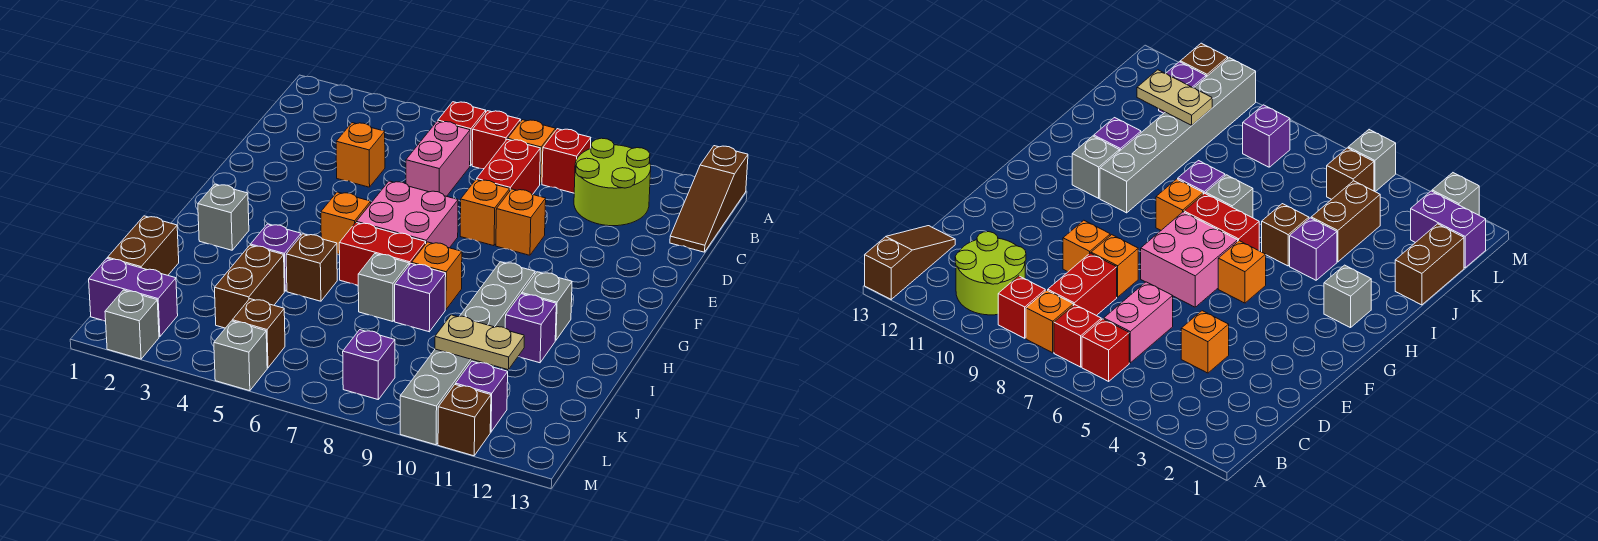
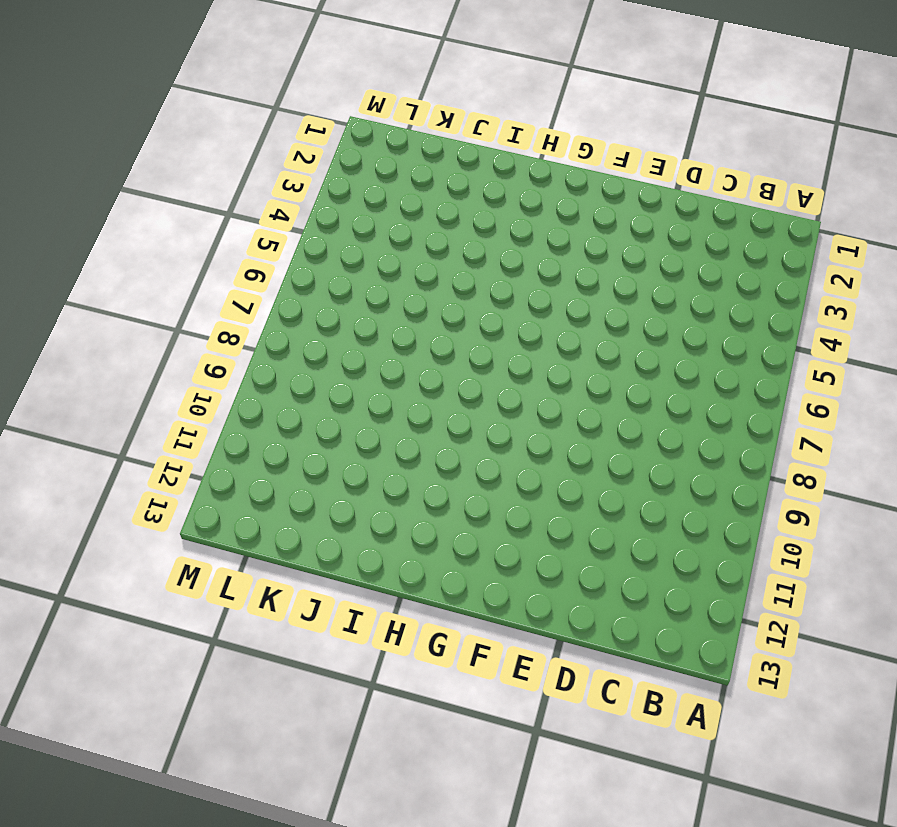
none -> brown 1x3 slope [670,146,748,252]
none -> red 1x1 brick [438,102,486,166]
none -> red 1x1 brick [472,111,520,169]
none -> orange 1x1 brick [508,120,556,184]

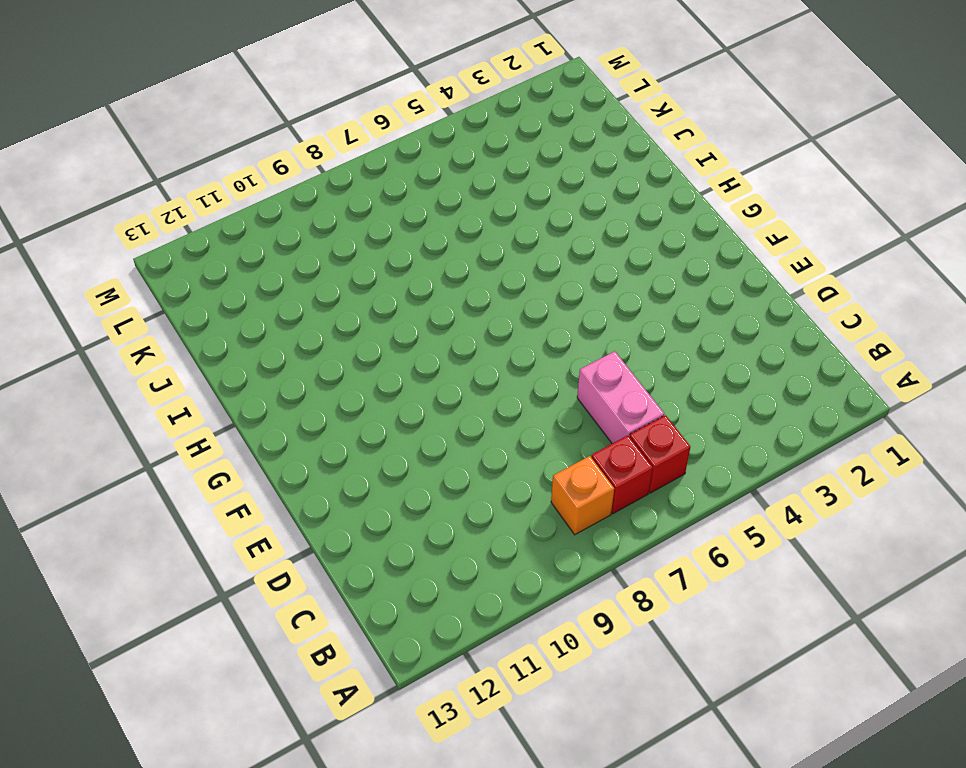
none -> brown 1x3 slope [670,146,748,252]
none -> red 1x1 brick [542,129,591,193]
none -> lime 2x2 round brick [574,138,651,226]
none -> red 1x2 brick [477,139,540,195]

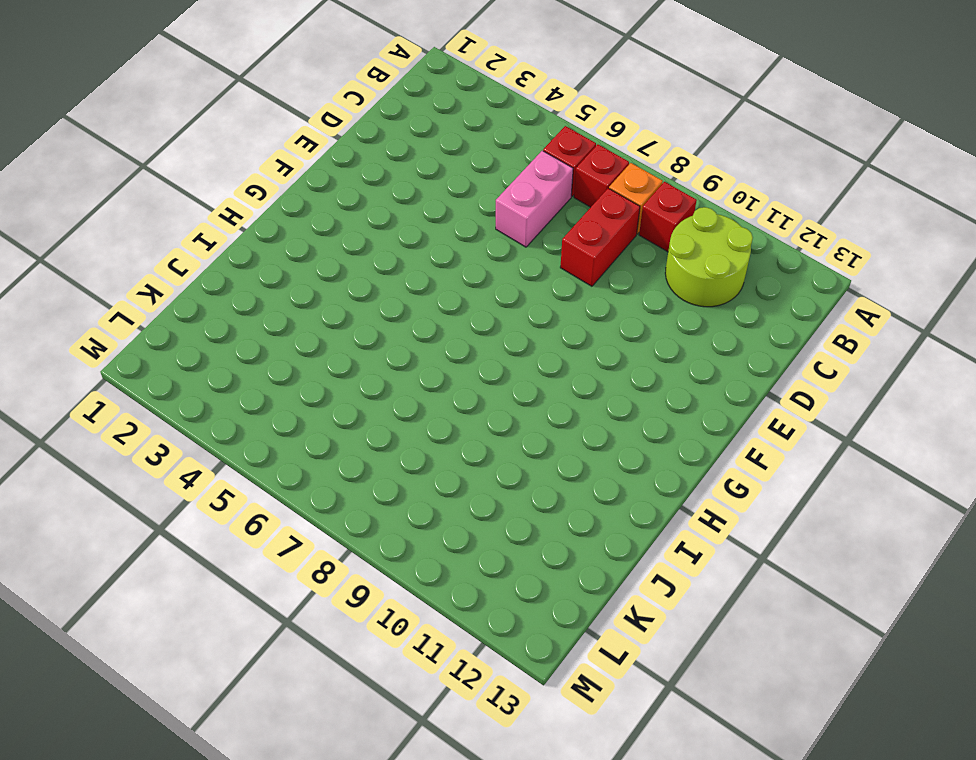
none -> brown 1x3 slope [670,146,748,252]
none -> orange 1x1 brick [336,123,385,187]
none -> orange 1x1 brick [460,180,510,246]
none -> orange 1x1 brick [496,189,546,255]

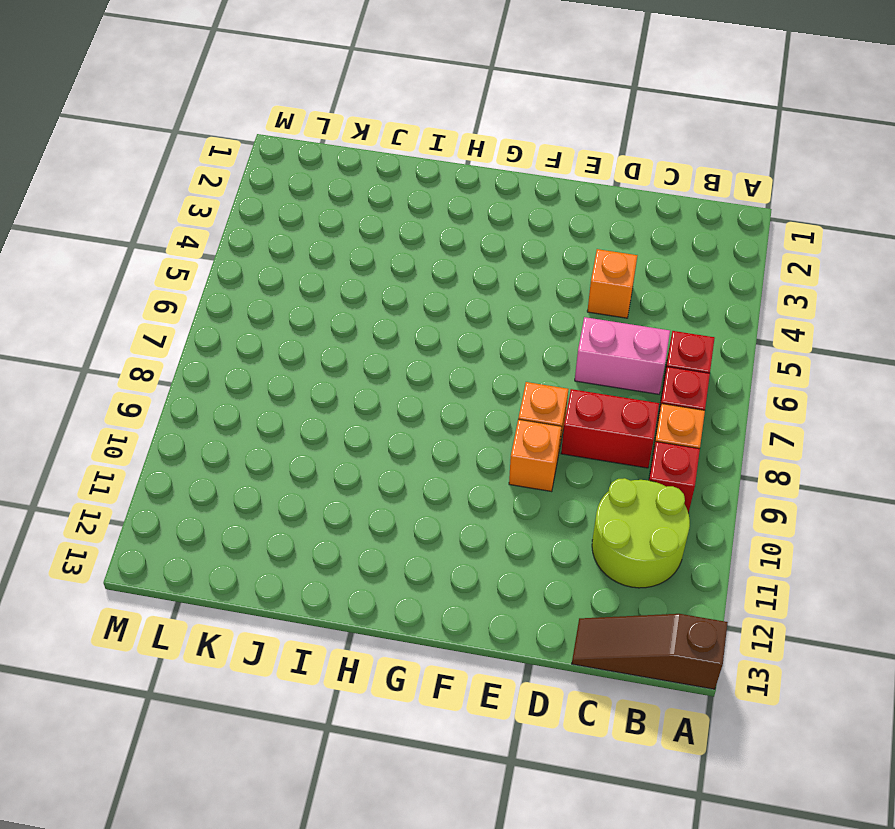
none -> pink 2x2 brick [356,181,458,248]
none -> orange 1x1 brick [321,192,371,254]
none -> grey 1x1 brick [198,184,249,250]
none -> red 1x2 brick [339,223,426,285]

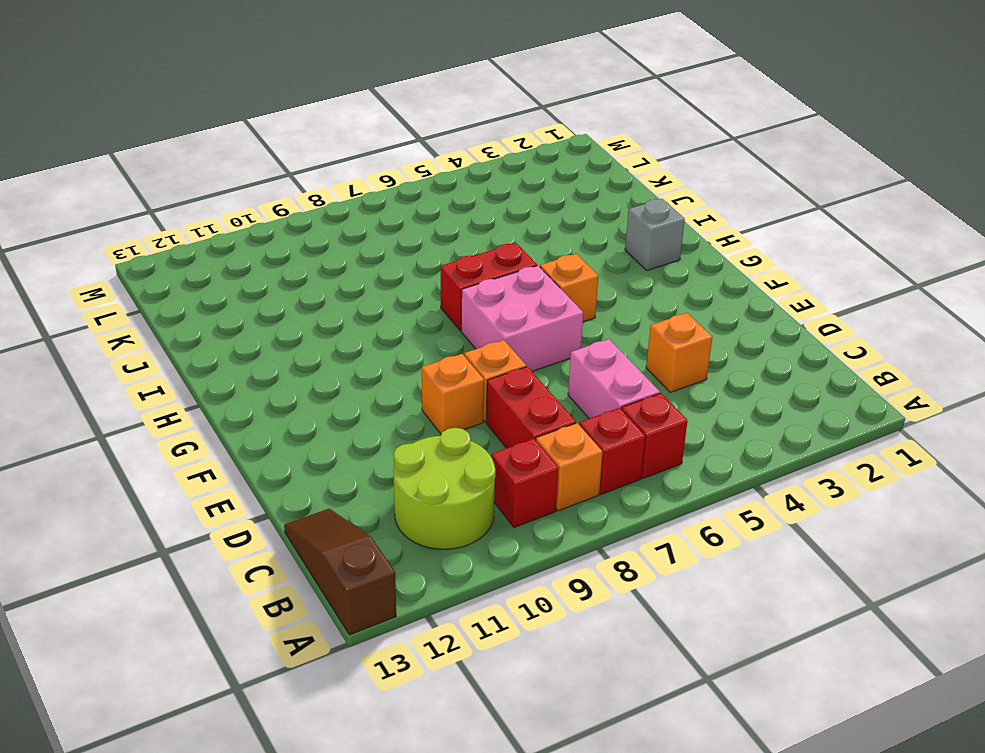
none -> orange 1x1 brick [412,242,462,310]
none -> grey 1x6 brick [400,262,535,445]
none -> grey 1x1 brick [522,272,572,340]
none -> purple 1x1 brick [251,224,301,291]

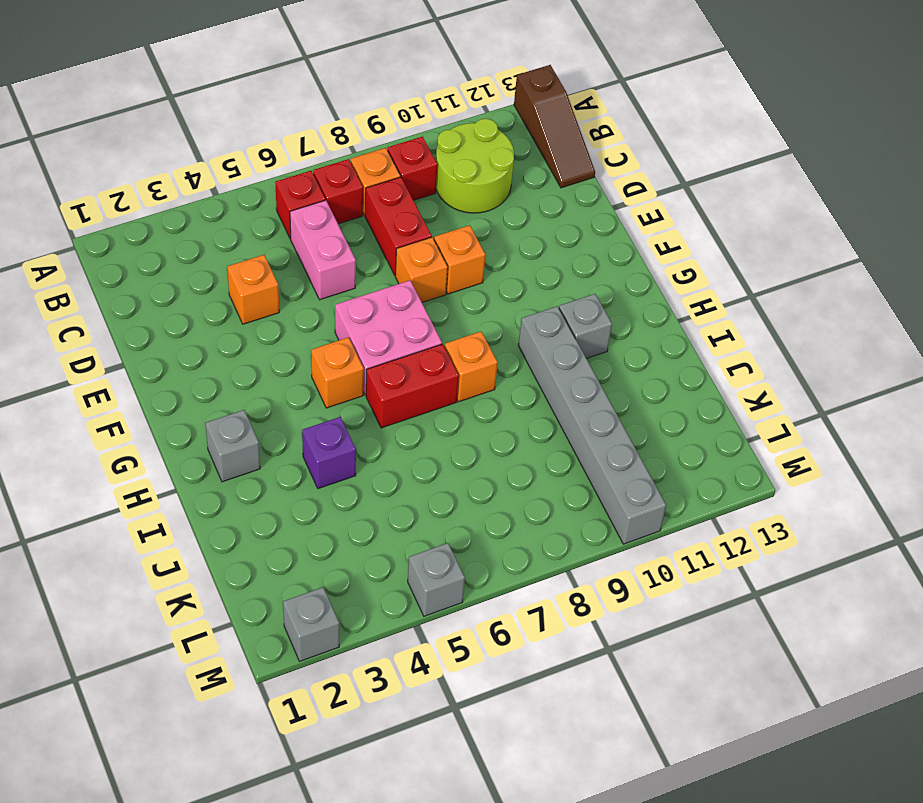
none -> brown 1x1 brick [286,234,337,301]
none -> grey 1x1 brick [358,254,409,321]
none -> purple 1x1 brick [395,263,446,332]
none -> purple 1x1 brick [505,294,556,363]

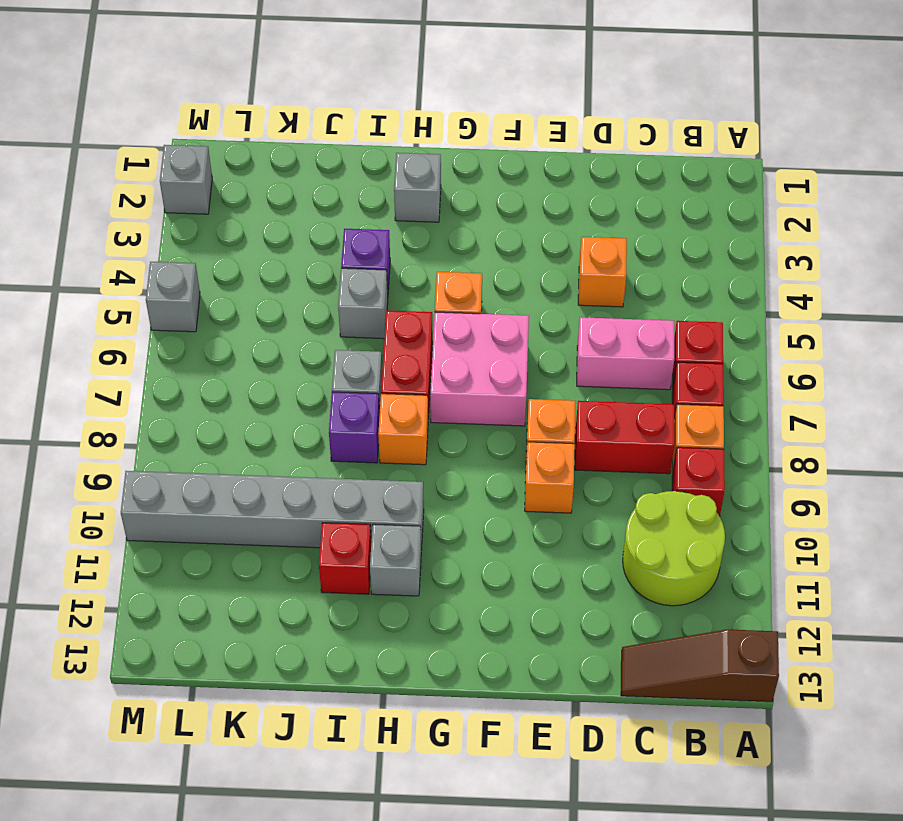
grey 1x1 brick [338,268,388,339] -> brown 1x1 brick [286,234,337,301]
red 1x1 brick [319,523,371,594] -> purple 1x1 brick [505,294,556,363]
none -> brown 1x2 brick [108,216,179,275]
none -> brown 1x2 brick [215,245,284,328]
none -> purple 1x2 brick [89,258,178,337]
none -> brown 1x1 brick [232,299,285,368]

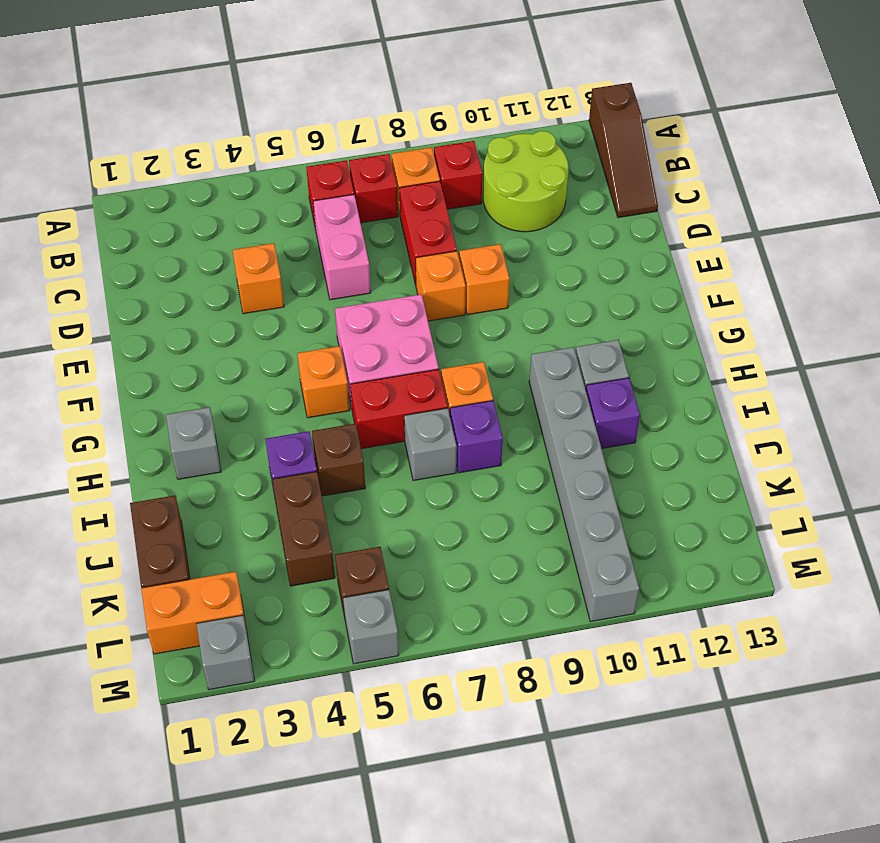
orange 1x2 brick [141,572,246,654] -> purple 1x2 brick [89,258,178,337]
none -> purple 1x1 brick [343,330,395,399]
none -> purple 1x1 brick [456,361,508,432]
none -> brown 1x1 brick [438,384,491,456]
none -> tan 1x2 plate [435,315,524,370]

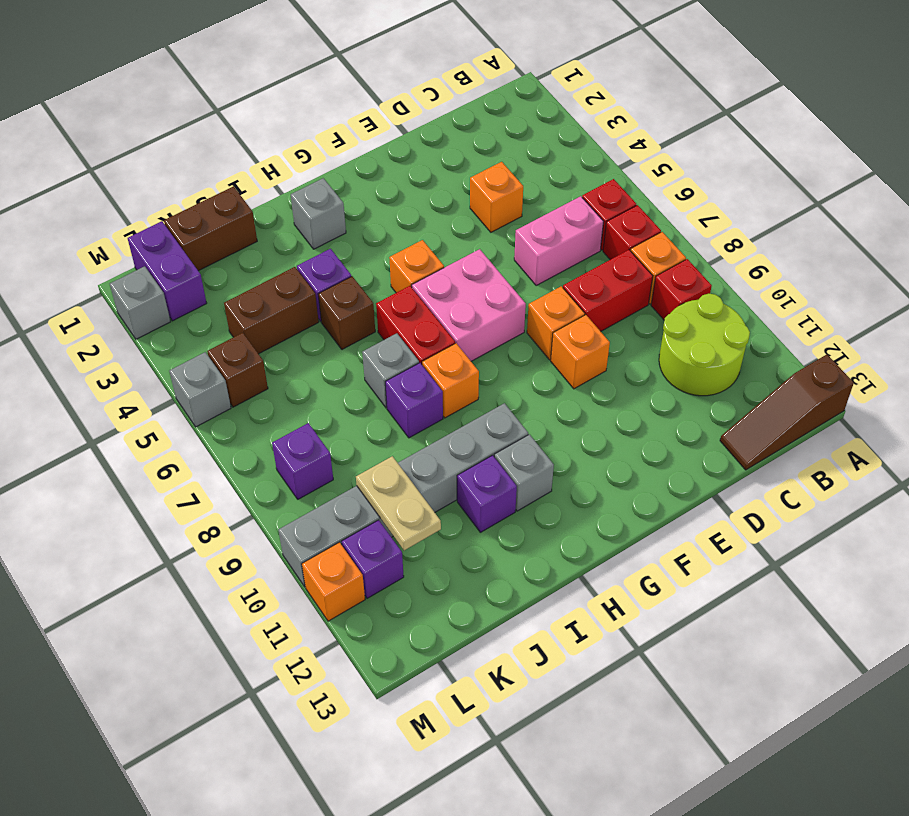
orange 1x1 brick [302,542,365,621] -> brown 1x1 brick [438,384,491,456]

